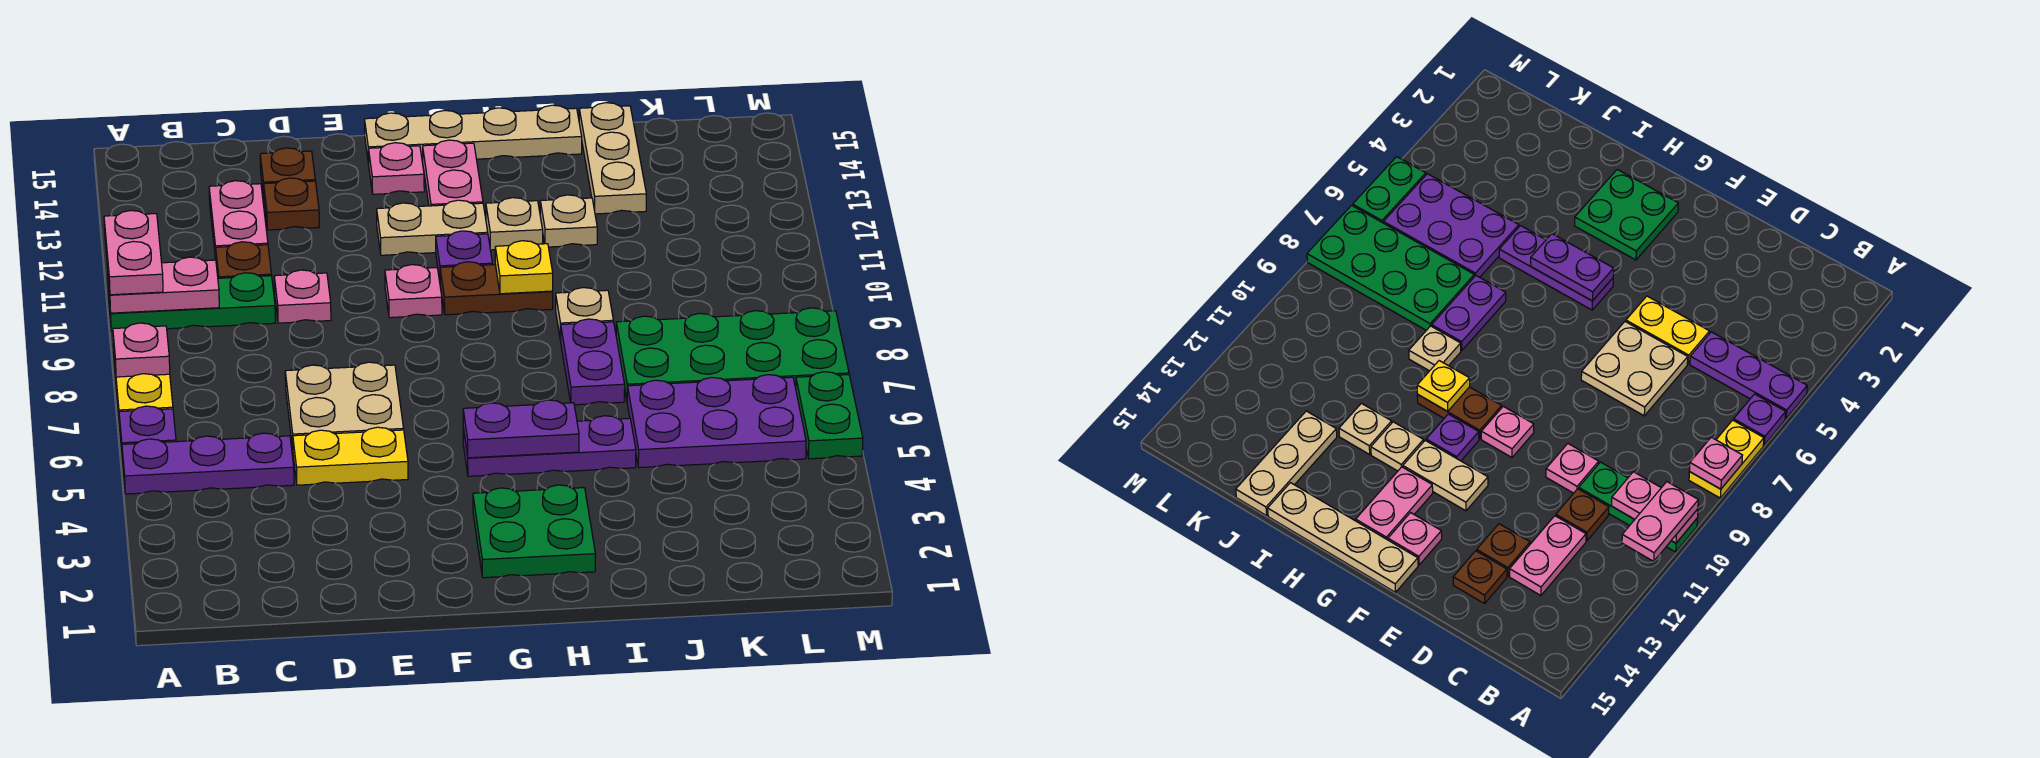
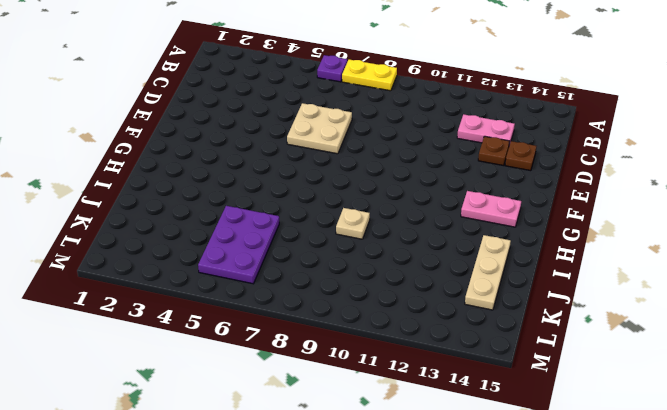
tan 1x3 plate [465,235,511,310] -> tan 1x3 plate turned to [579,103,646,214]
none -> purple 1x3 plate [122,433,294,494]
none -> green 1x3 plate [108,273,275,332]
none -> brown 1x1 plate [216,242,272,278]
none -> yellow 1x2 plate [293,427,408,485]

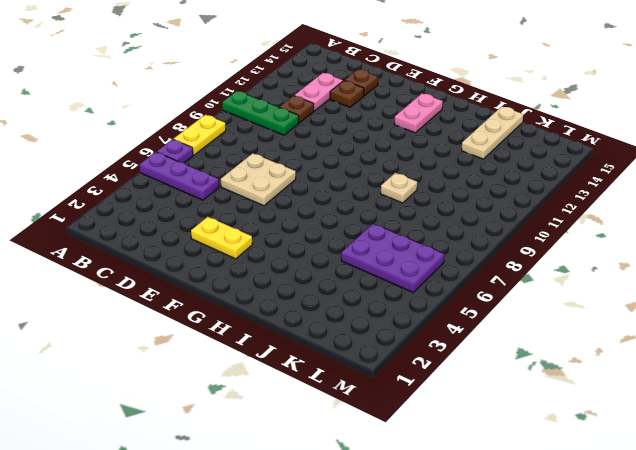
yellow 1x2 plate [191,217,252,259] -> yellow 1x2 plate moved to [293,427,408,485]
none -> pink 1x1 plate [274,270,331,323]
none -> pink 1x1 plate [385,265,442,318]
none -> tan 1x2 plate [377,200,488,255]
none -> pink 1x1 plate [369,143,424,194]

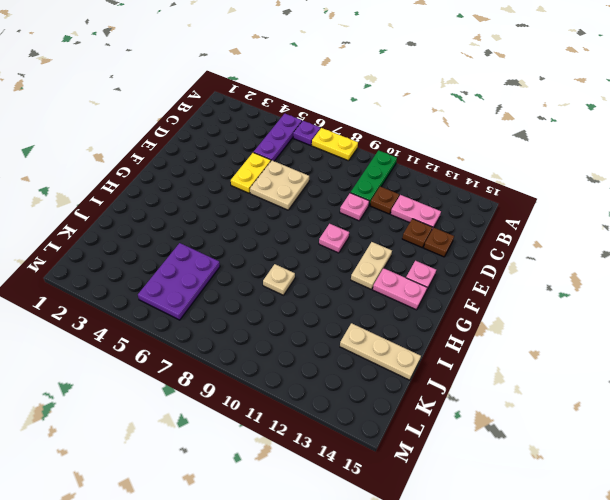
none -> tan 1x4 plate [365,105,582,164]
none -> green 2x2 plate [473,485,595,578]
none -> purple 1x3 plate [463,416,636,476]
none -> brown 1x2 plate [440,262,553,315]

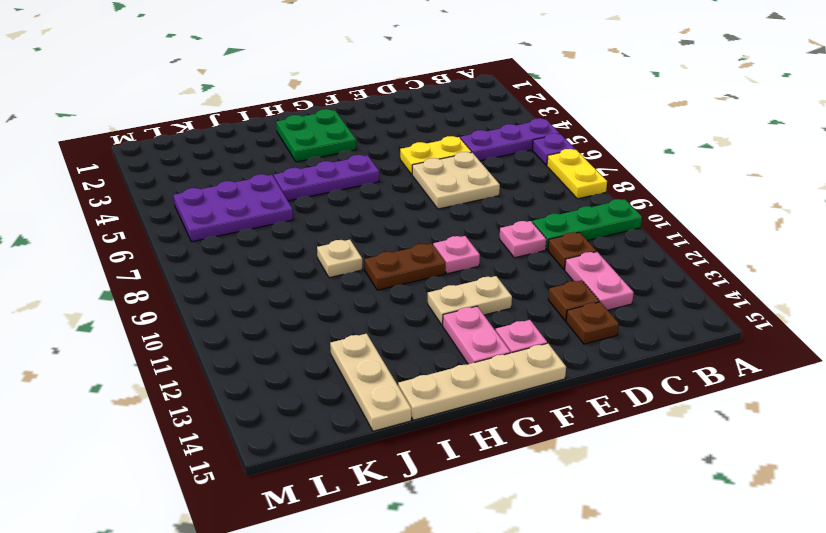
none -> purple 1x1 plate [436,231,492,280]
none -> tan 1x1 plate [486,198,543,250]
none -> purple 1x2 plate [561,319,625,405]
none -> tan 1x1 plate [540,195,597,247]

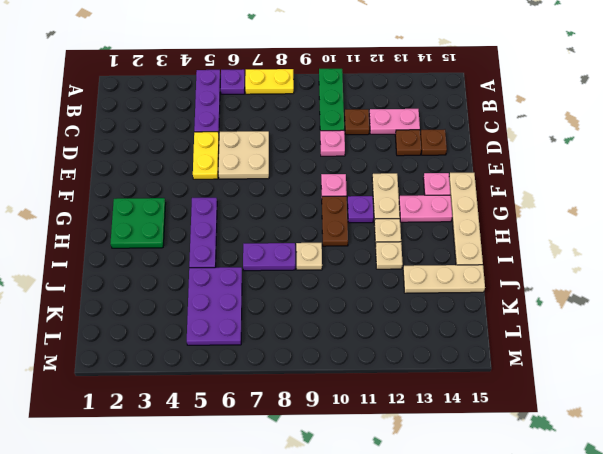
none -> green 2x4 plate [616,308,849,399]
none -> green 1x2 plate [796,372,863,459]
none -> pink 1x1 plate [113,323,170,377]
none -> pink 1x2 plate [107,257,219,313]

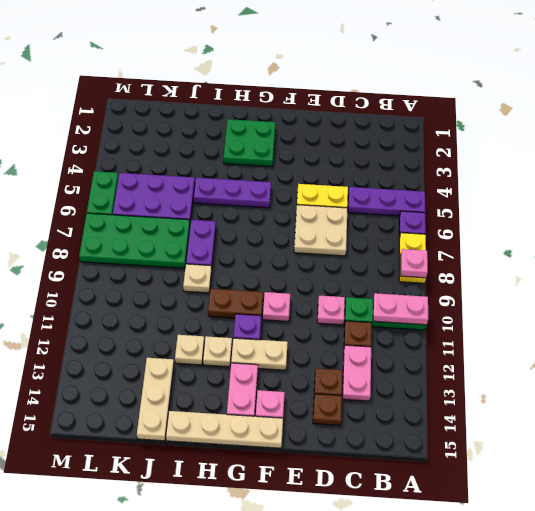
none -> purple 1x2 plate [463,400,579,458]
none -> yellow 1x1 plate [495,241,553,294]
none -> pink 1x2 plate [104,210,163,295]

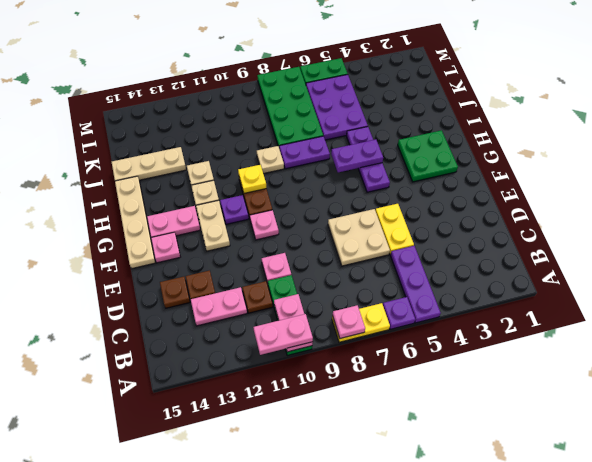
purple 1x2 plate [331,139,383,172] -> purple 1x2 plate turned to [463,400,579,458]

